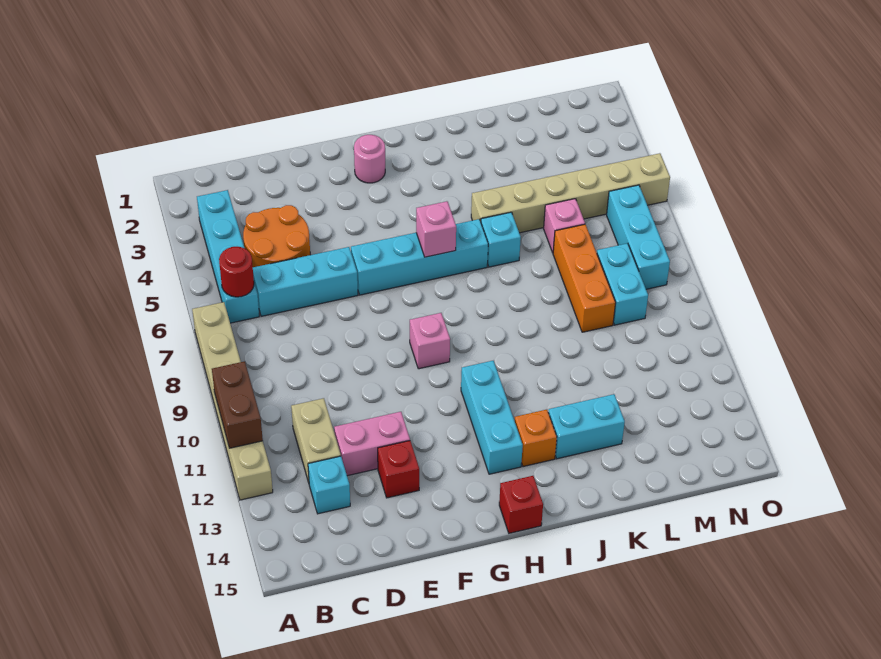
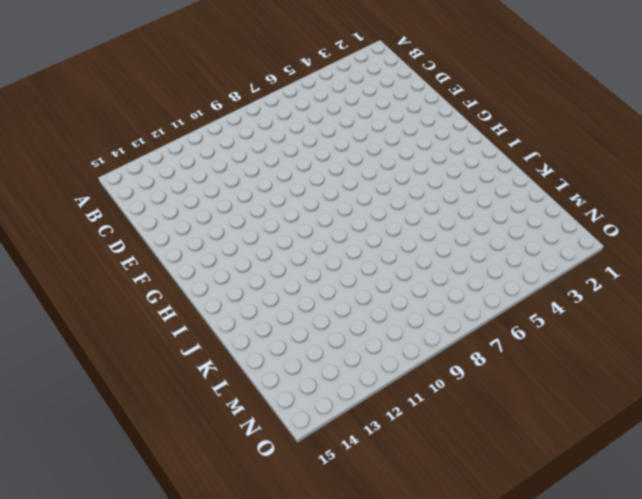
none -> tan 1x6 brick [192,302,273,500]
none -> cyan 1x4 brick [197,190,259,323]
none -> orange 2x2 round brick [243,205,310,267]

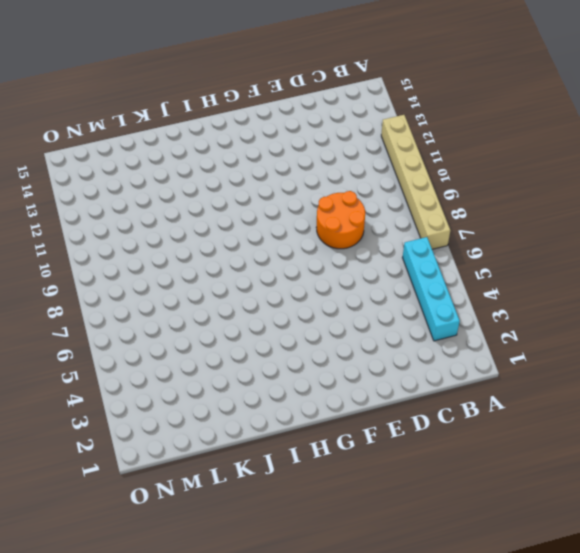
orange 2x2 round brick [316,191,365,249] -> orange 2x2 round brick moved to [243,205,310,267]
none -> cyan 1x3 brick [253,247,358,316]
none -> tan 1x2 brick [291,398,341,483]
none -> cyan 1x1 brick [308,456,350,514]

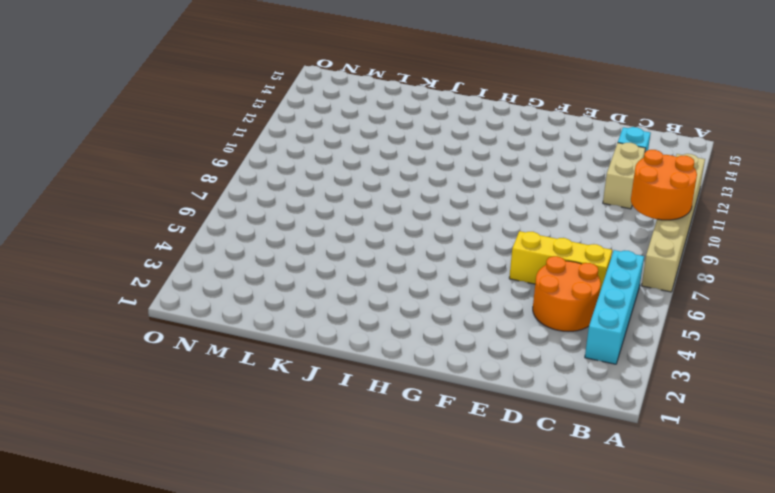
orange 2x2 round brick [631,150,697,220] -> brown 1x2 brick [212,361,263,448]
yellow 1x3 brick [509,231,612,294] -> cyan 1x3 brick [253,247,358,316]
none -> pink 1x2 brick [334,412,410,476]
none -> red 1x1 brick [378,441,419,498]
none -> cyan 1x4 brick [351,219,488,295]

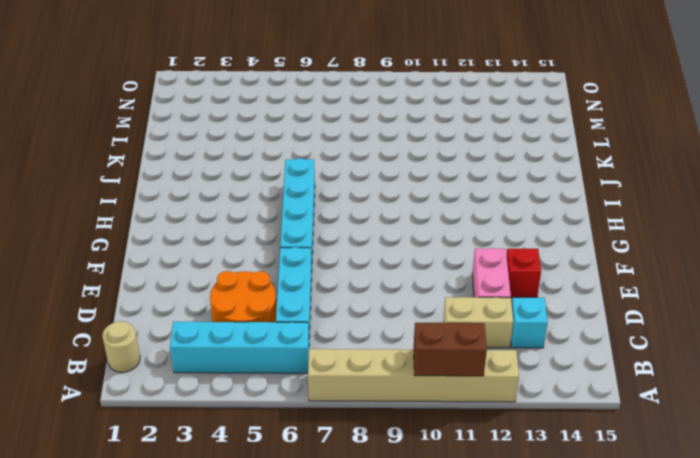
tan 1x1 round brick [103,321,140,372] -> none
none -> pink 1x1 round brick [354,135,385,183]
none -> pink 1x1 brick [410,313,450,369]
none -> cyan 1x3 brick [461,361,523,474]

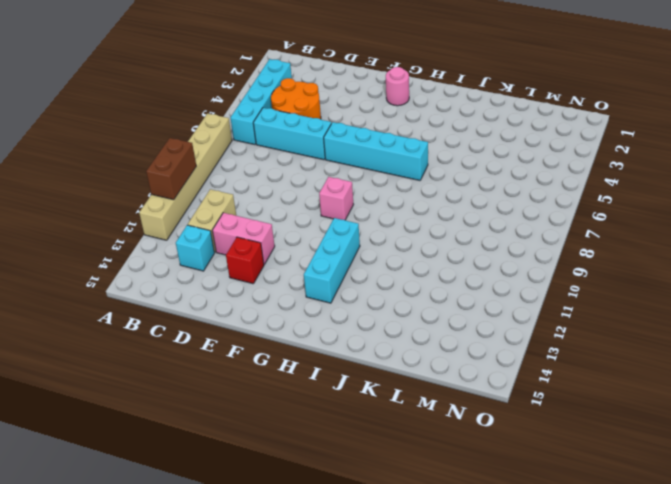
none -> red 1x1 brick [499,476,543,533]
none -> orange 1x1 brick [515,410,557,467]
none -> tan 1x6 brick [471,153,670,233]

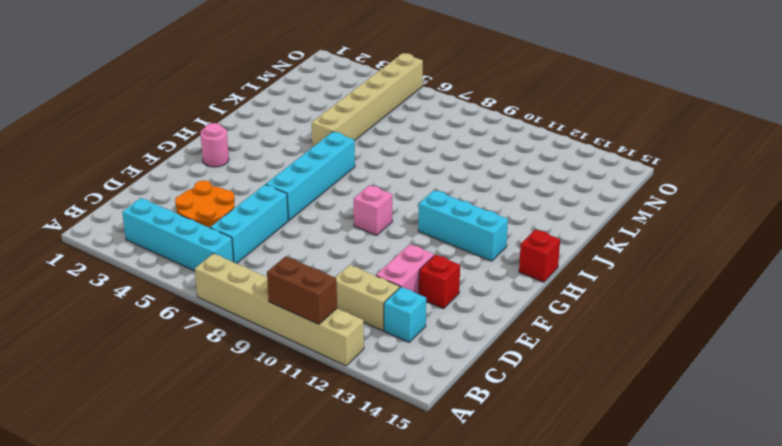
none -> orange 1x1 brick [515,410,557,467]
none -> cyan 1x1 brick [481,212,521,267]
none -> cyan 1x2 brick [548,394,625,459]

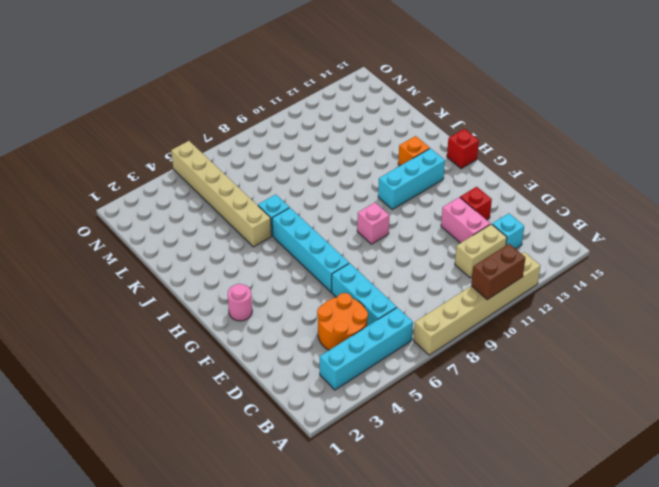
none -> cyan 1x2 brick [548,394,625,459]
none -> pink 1x1 brick [544,199,585,253]
none -> orange 1x3 brick [553,224,616,332]

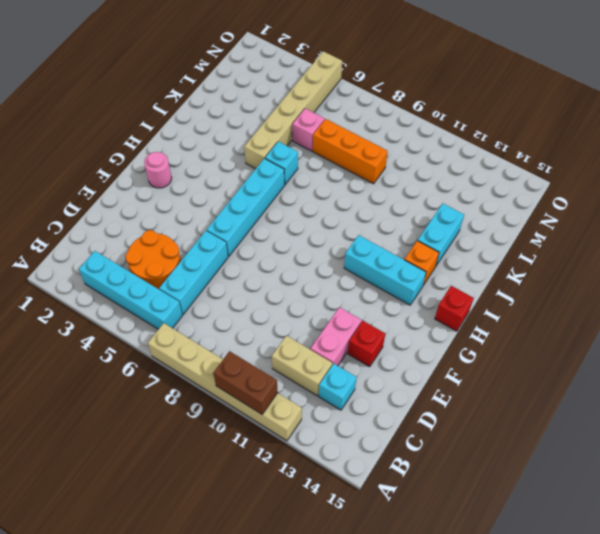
none -> pink 1x1 brick [410,313,450,369]
none -> cyan 1x2 brick [597,243,648,325]
none -> cyan 1x3 brick [607,185,670,289]

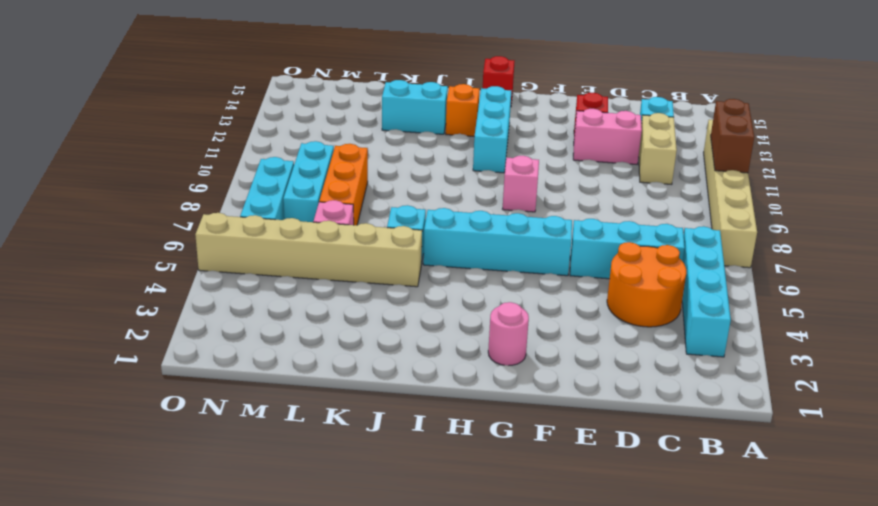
cyan 1x3 brick [283,141,334,222] -> cyan 1x2 brick [597,243,648,325]
none -> red 1x1 round brick [219,247,254,297]
none -> pink 1x1 brick [416,201,456,257]

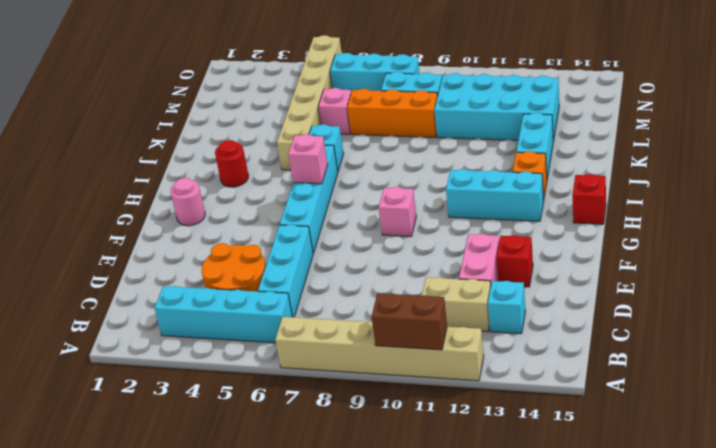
red 1x1 round brick [215,140,249,187] -> red 1x1 round brick moved to [219,247,254,297]
cyan 2x4 brick [434,73,559,141] -> none

